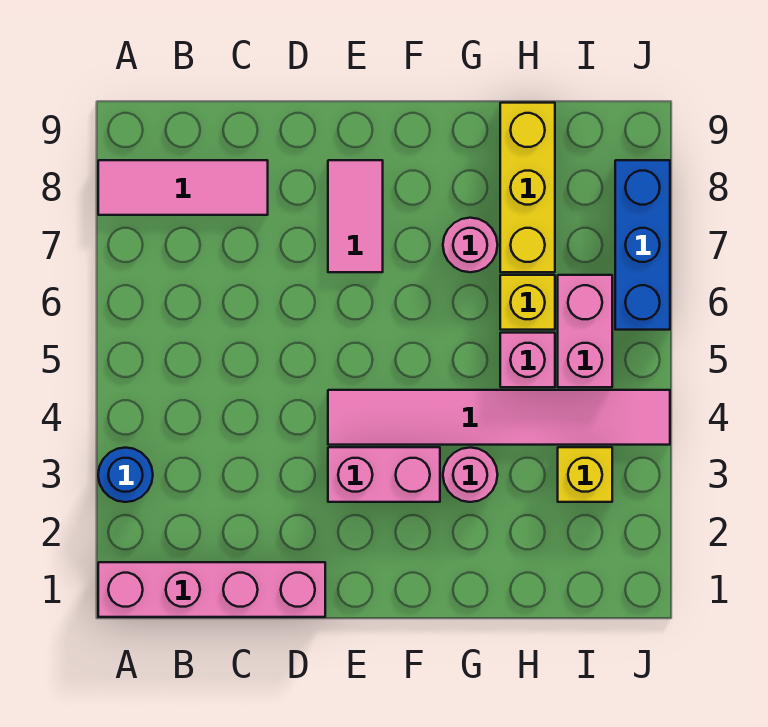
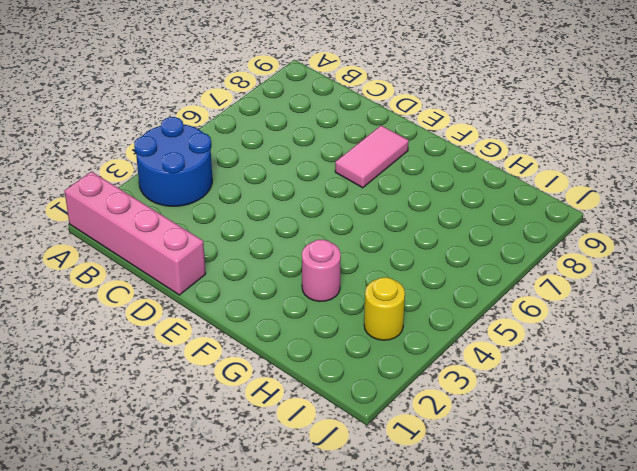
blue 2x2 round brick [134,117,212,206] -> blue 1x1 round brick [98,448,153,502]
yellow 1x1 round brick [364,277,405,340] -> yellow 1x1 brick [558,447,612,502]
none -> pink 1x3 tile [98,160,268,215]
none -> pink 1x2 brick [328,447,440,502]
none -> pink 1x6 tile [328,390,670,445]

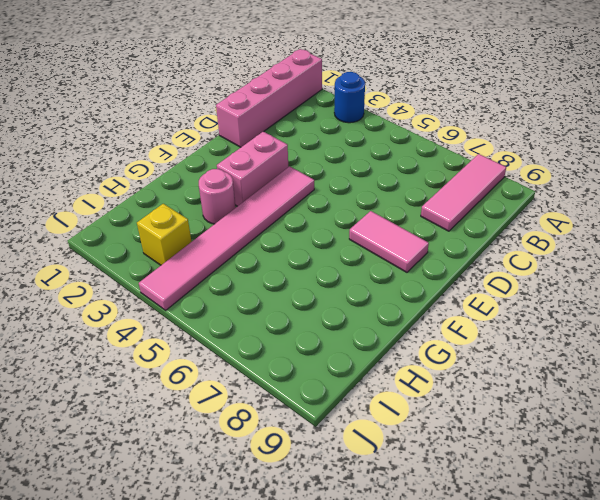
none -> pink 1x1 round brick [443,218,498,272]
none -> pink 1x1 brick [500,333,555,387]
none -> yellow 1x1 brick [500,275,555,330]

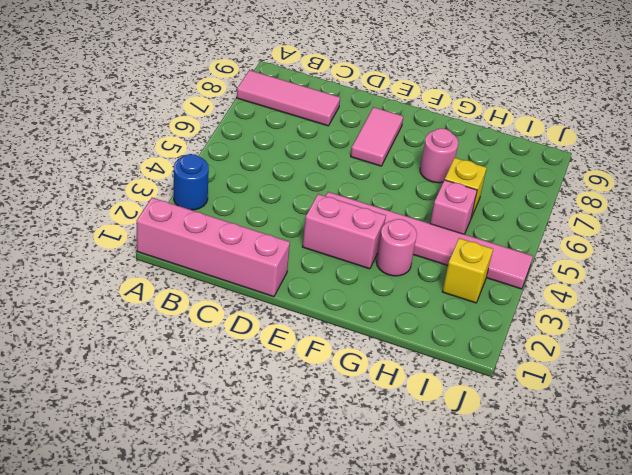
none -> yellow 1x3 brick [500,103,555,272]
none -> pink 1x2 brick [558,275,612,387]
none -> blue 1x3 brick [615,160,670,330]

